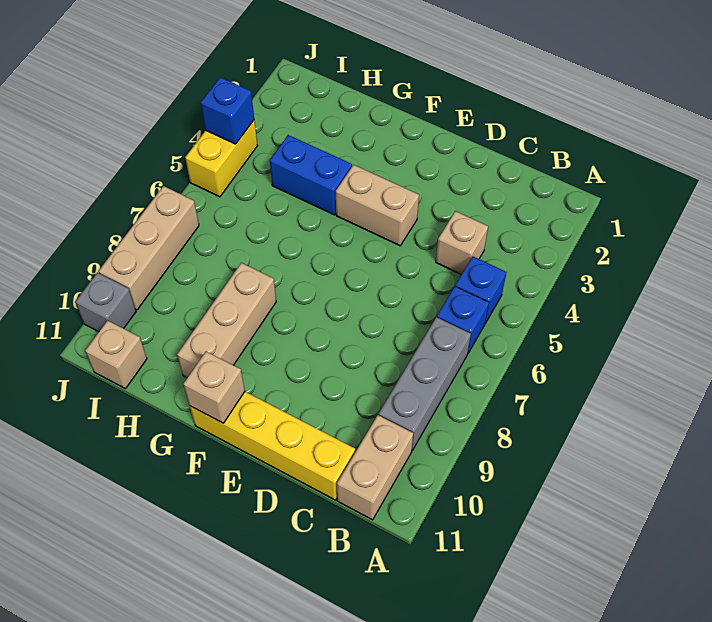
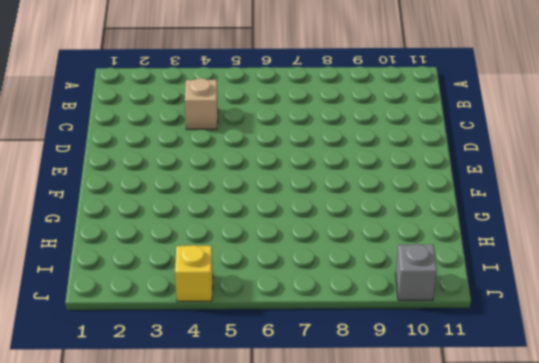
yellow 1x1 brick [175,245,213,302] -> yellow 1x2 brick [185,120,257,197]
none -> blue 1x1 brick [455,257,506,323]
none -> blue 1x1 brick [437,287,489,354]
none -> grey 1x3 brick [379,317,471,450]

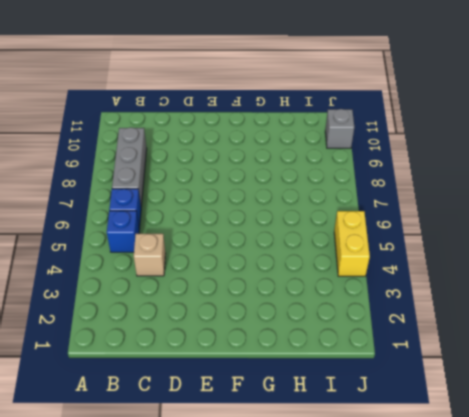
none -> tan 1x2 brick [337,415,413,520]
none -> yellow 1x4 brick [190,392,355,500]
none -> tan 1x2 brick [336,165,419,246]

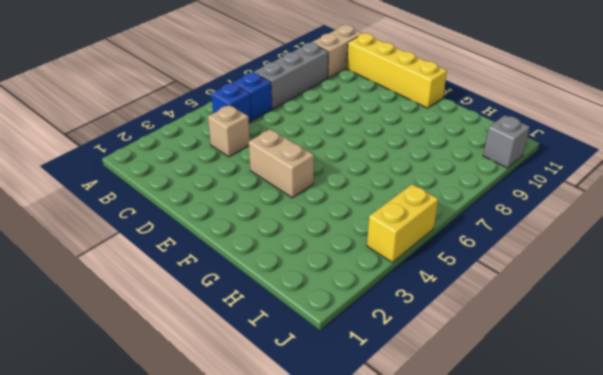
none -> blue 1x2 brick [270,135,352,215]
none -> tan 1x3 brick [177,263,276,378]
none -> tan 1x1 brick [85,320,147,389]

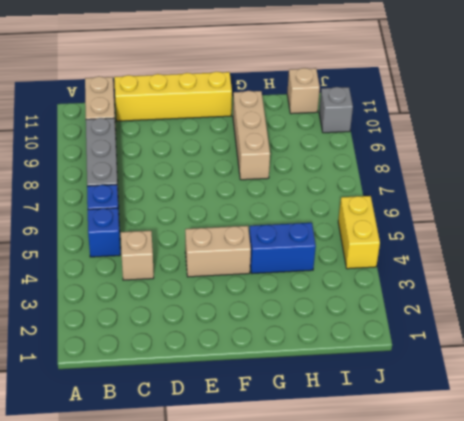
none -> tan 1x3 brick [99,186,199,310]
none -> tan 1x1 brick [183,352,245,423]
none -> blue 1x1 brick [201,77,254,144]

